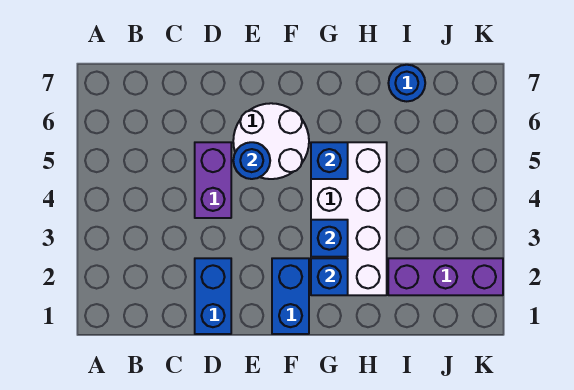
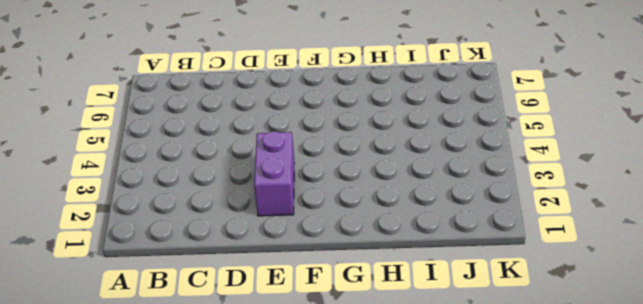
purple 1x2 brick [254,131,294,216] -> purple 1x2 brick moved to [195,142,231,218]
none -> blue 1x2 brick [195,258,231,334]
none -> white 2x2 round brick [233,103,309,179]

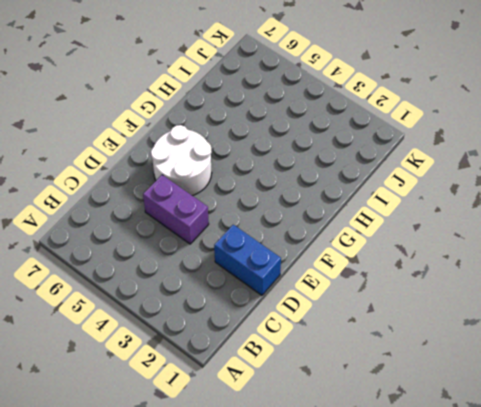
none -> blue 1x2 brick [272,258,309,334]
none -> white 2x4 brick [311,142,387,295]

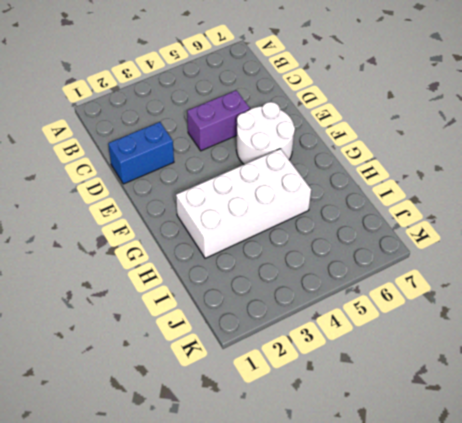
none -> blue 1x2 brick [272,258,309,334]
none -> purple 1x3 brick [388,258,503,295]

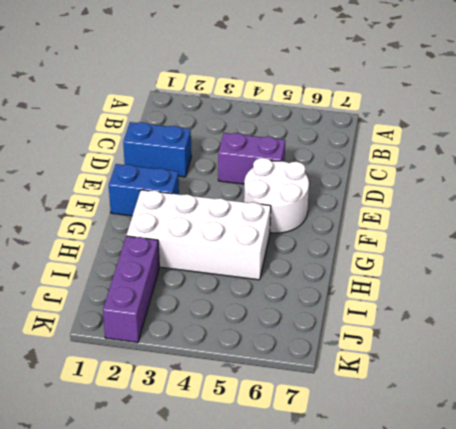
none -> blue 1x1 round brick [388,65,425,101]
none -> blue 1x1 round brick [233,142,270,179]

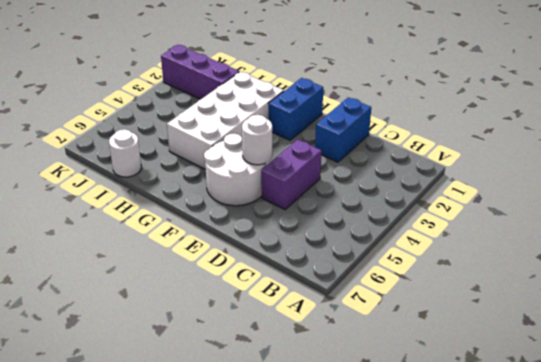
white 1x1 round brick [242,115,272,165] -> blue 1x1 round brick [233,142,270,179]
white 1x1 round brick [109,129,141,177] -> blue 1x1 round brick [388,65,425,101]
none -> blue 1x1 brick [311,258,348,295]
none -> blue 1x1 brick [311,220,348,257]

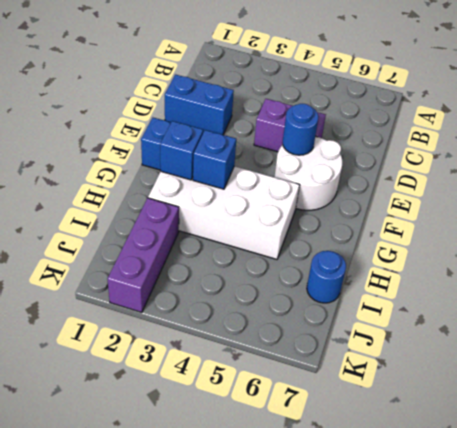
none -> blue 1x1 brick [311,142,348,179]

